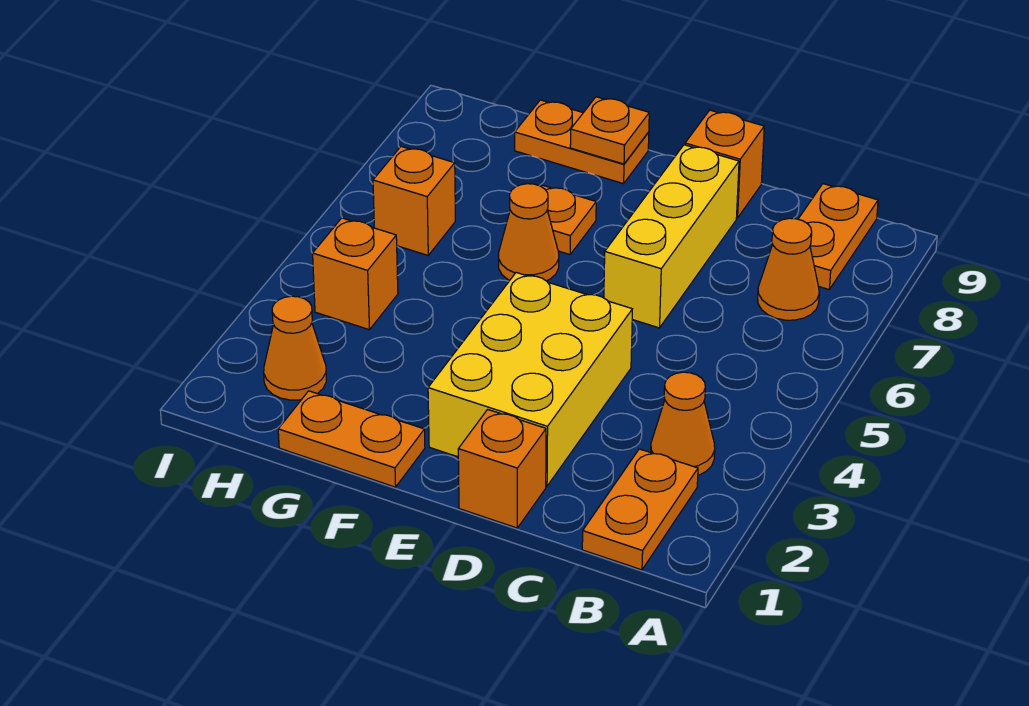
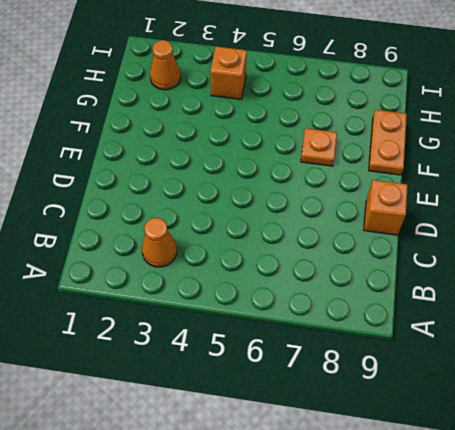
none -> orange 1x2 plate [582,449,698,570]
none -> orange 1x1 cone [758,218,819,320]
none -> orange 1x2 plate [799,184,878,289]

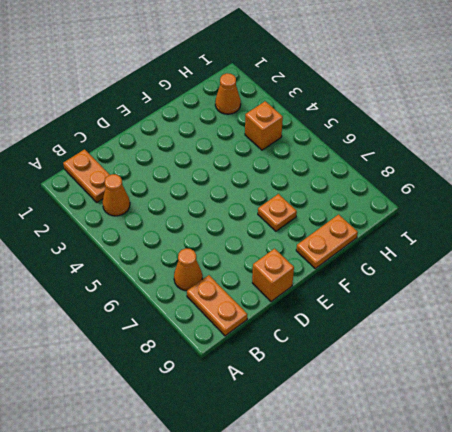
none -> orange 1x1 brick [458,409,546,528]
none -> yellow 2x3 brick [428,273,632,486]
none -> yellow 1x3 brick [604,145,739,328]

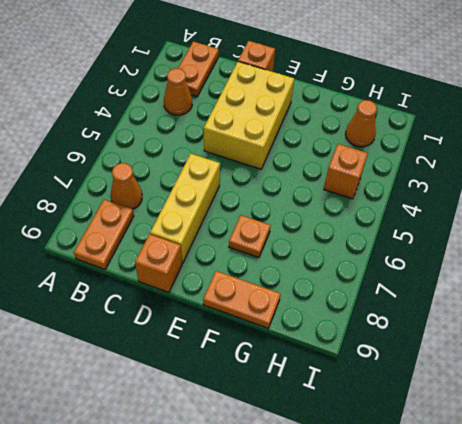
none -> orange 1x2 plate [278,391,425,487]
none -> orange 1x1 cone [499,184,559,281]
none -> orange 1x1 brick [373,146,455,255]

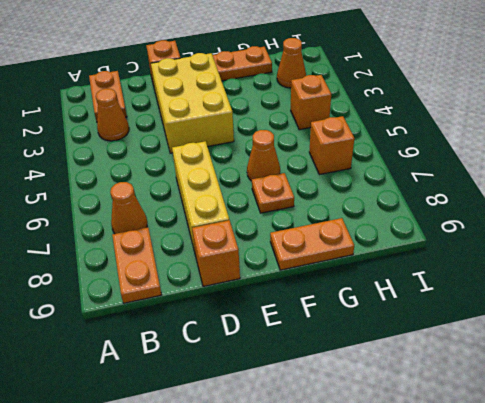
none -> orange 1x1 plate [570,97,649,164]

